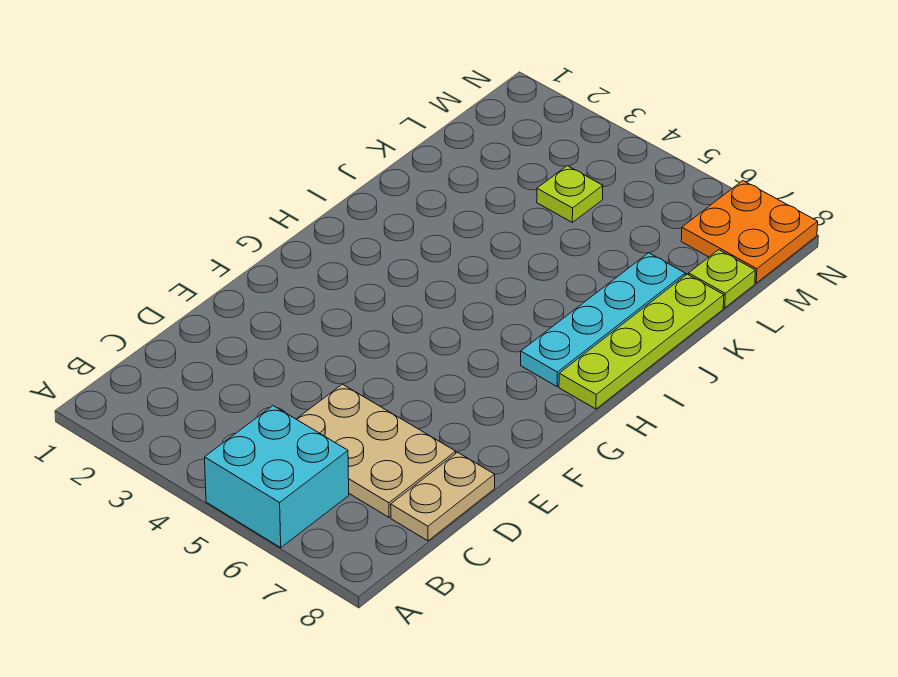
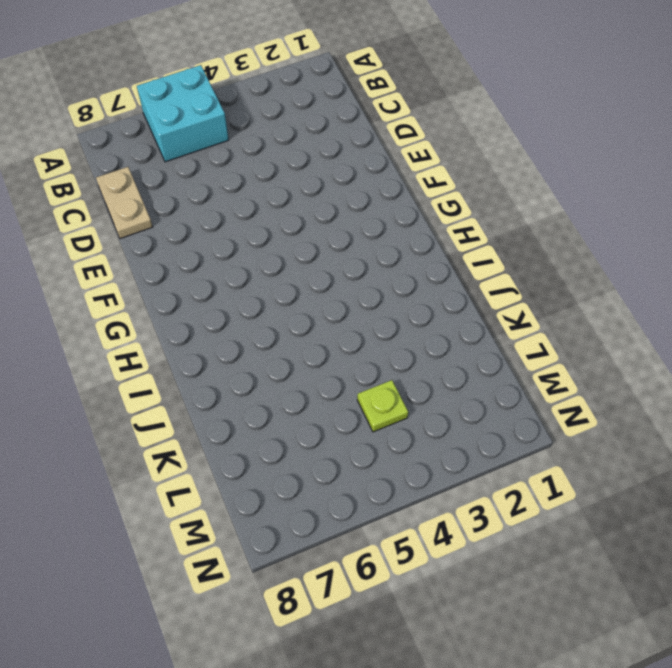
none -> tan 2x3 plate [296,384,456,517]
none -> cyan 1x4 plate [521,253,685,386]

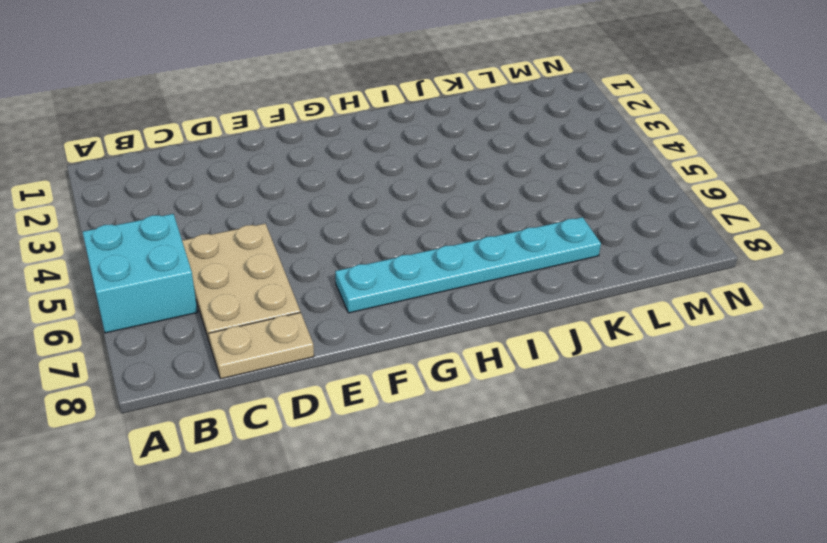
cyan 1x6 plate [335,217,601,313] -> cyan 1x4 plate [521,253,685,386]
none -> lime 1x4 plate [559,274,724,409]
none -> lime 1x1 plate [537,166,603,222]

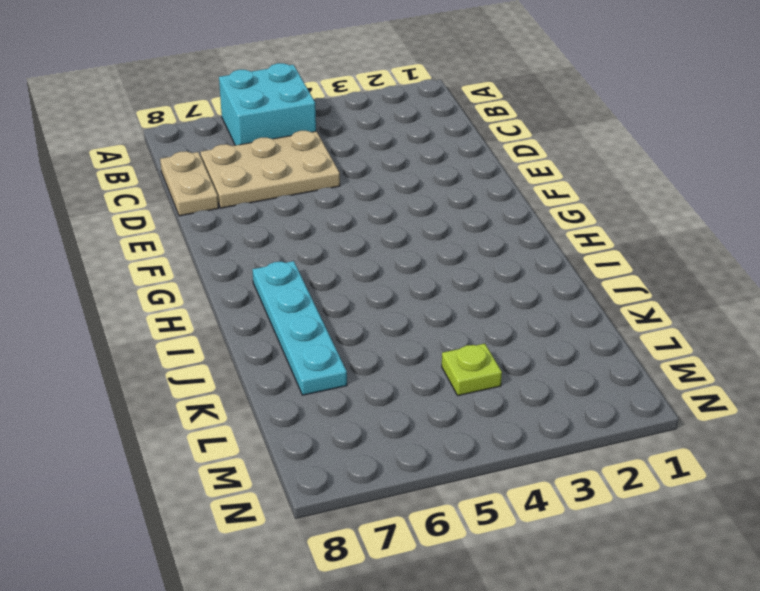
none -> lime 1x4 plate [559,274,724,409]
none -> lime 1x1 plate [689,250,755,308]

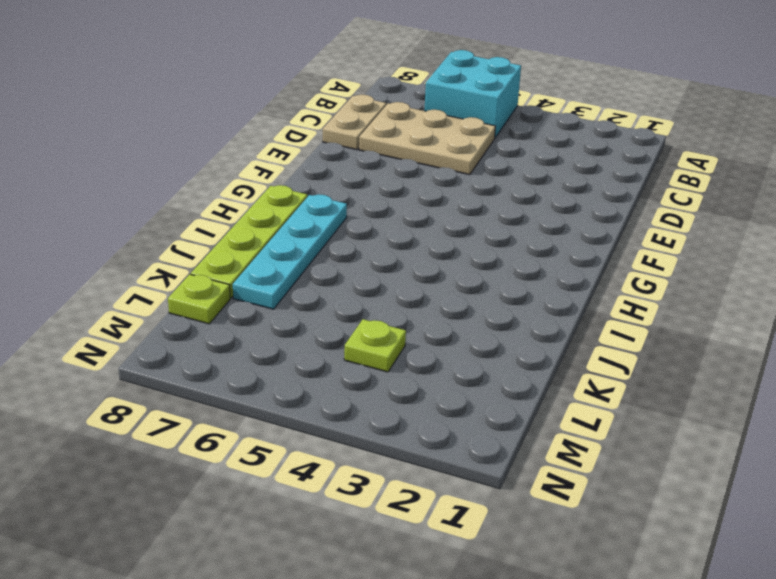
none -> orange 2x2 plate [681,181,818,283]

